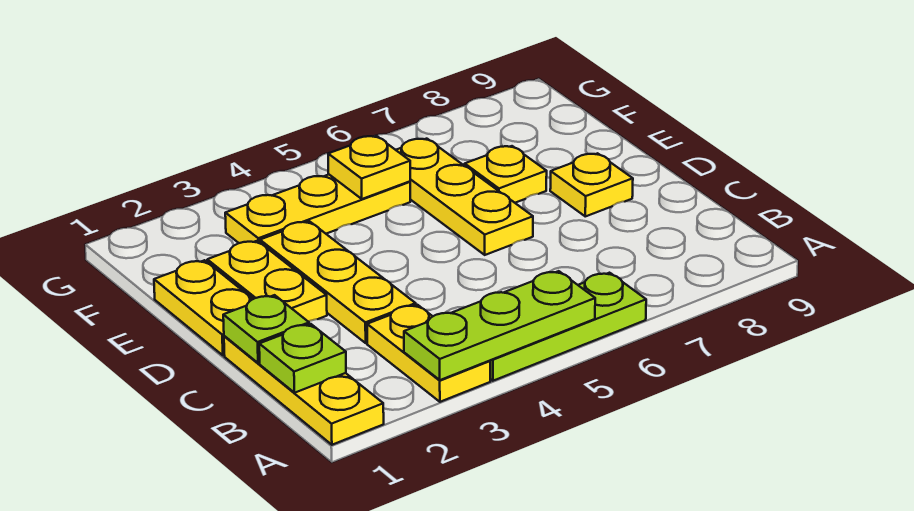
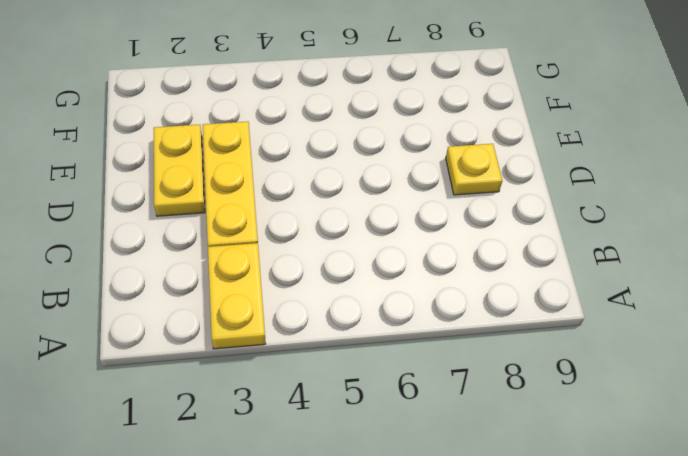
none -> yellow 1x3 plate [224,336,384,445]
none -> lime 1x3 plate [490,273,646,381]
none -> yellow 1x2 plate [154,260,253,355]

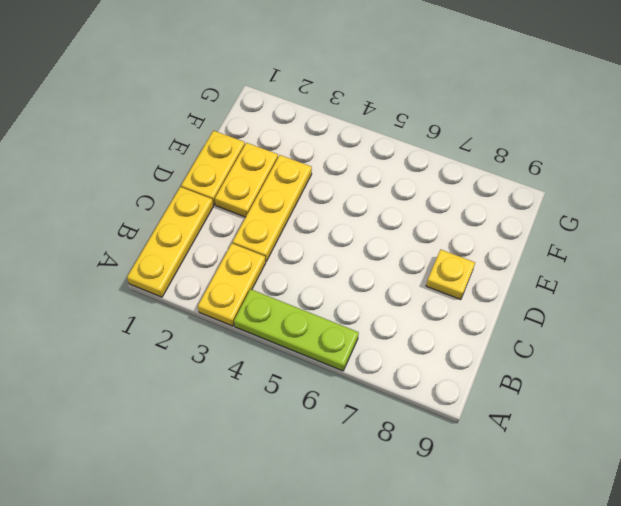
none -> yellow 1x3 plate [396,139,533,255]
none -> yellow 1x1 plate [465,146,547,203]
none -> yellow 1x3 plate [225,175,410,243]

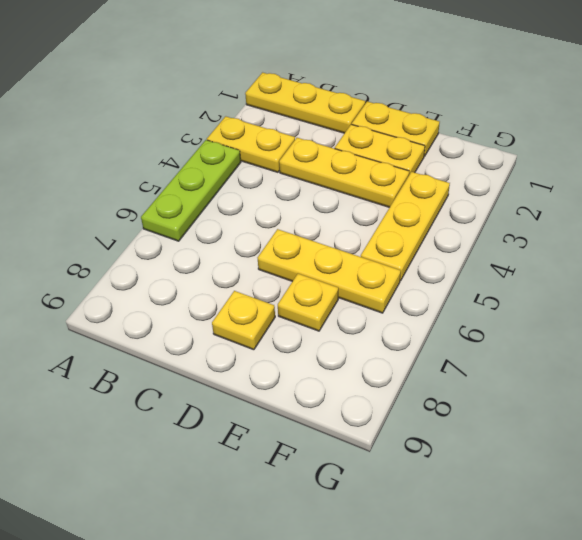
none -> lime 1x3 plate [404,271,595,380]
none -> lime 1x1 plate [259,324,346,393]
none -> lime 1x1 plate [223,295,309,363]

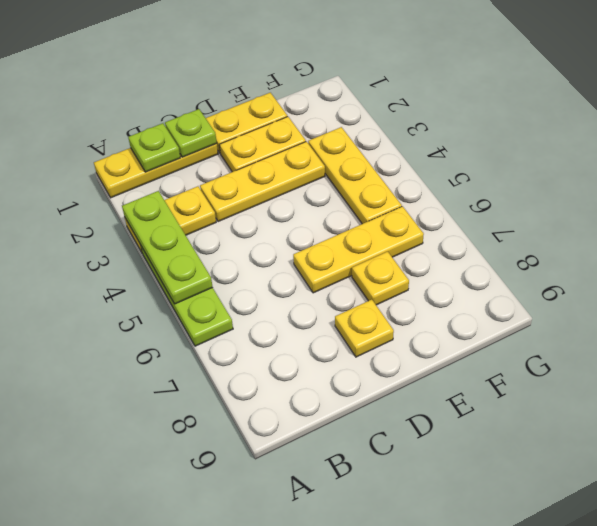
none -> yellow 1x1 plate [328,136,410,199]

